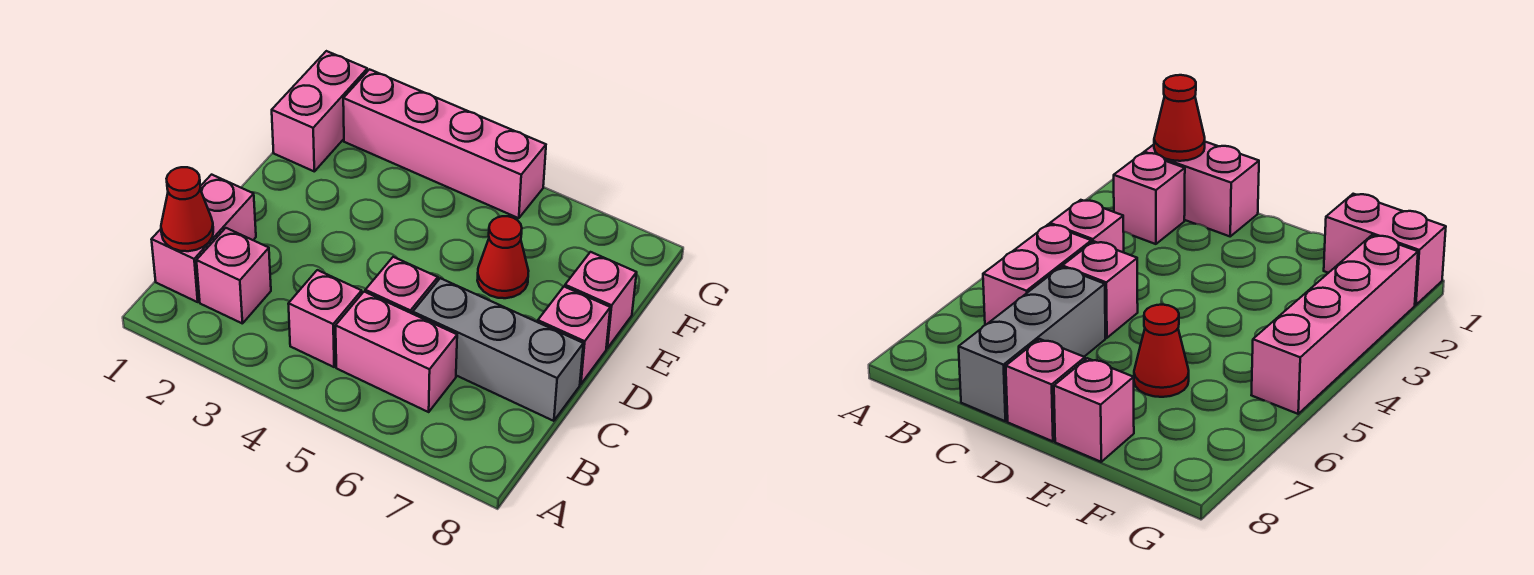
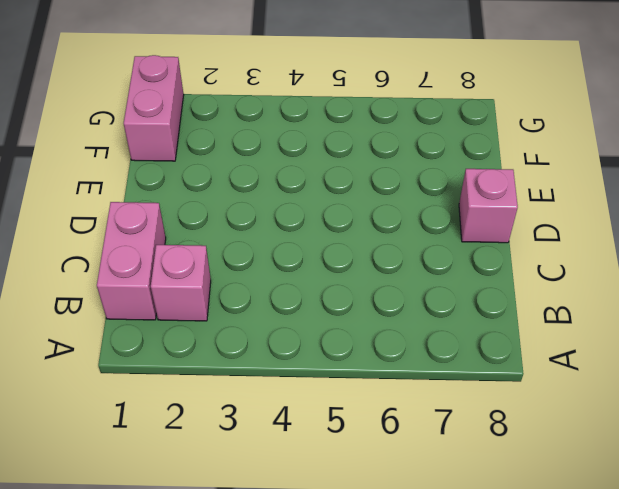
none -> pink 1x1 brick [288,270,362,367]
none -> pink 1x2 brick [336,292,457,412]
none -> pink 1x1 brick [365,257,438,314]

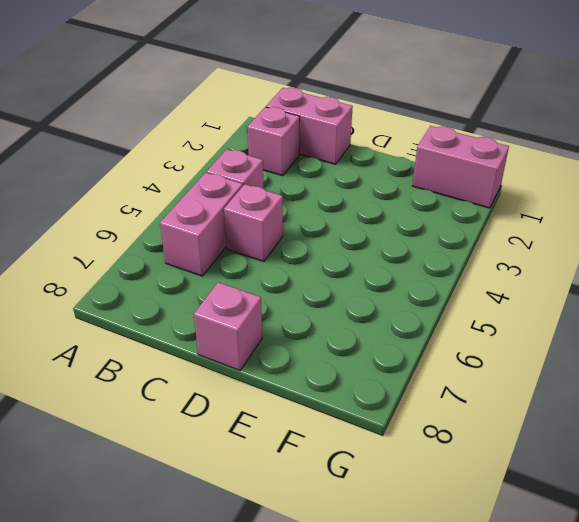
none -> grey 1x3 brick [413,278,583,421]
none -> red 1x1 cone [477,216,529,298]
none -> pink 1x1 brick [565,252,637,348]

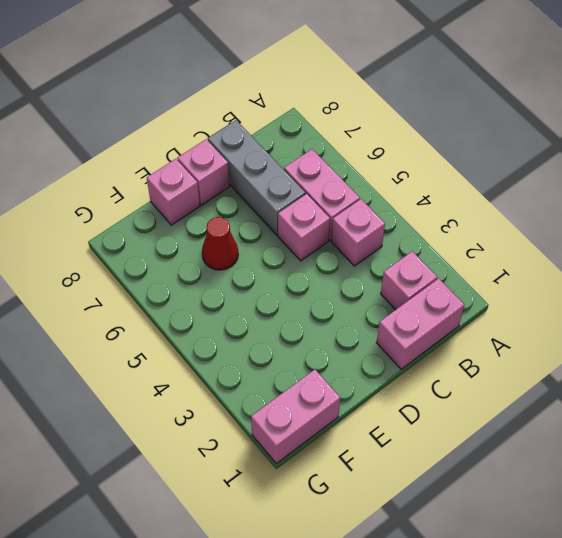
none -> pink 1x4 brick [343,69,546,218]
none -> red 1x1 cone [161,167,213,251]

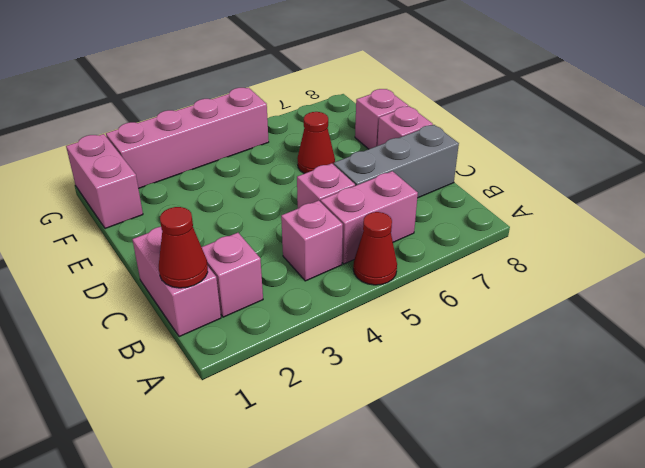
red 1x1 cone [353,212,397,285] -> none

